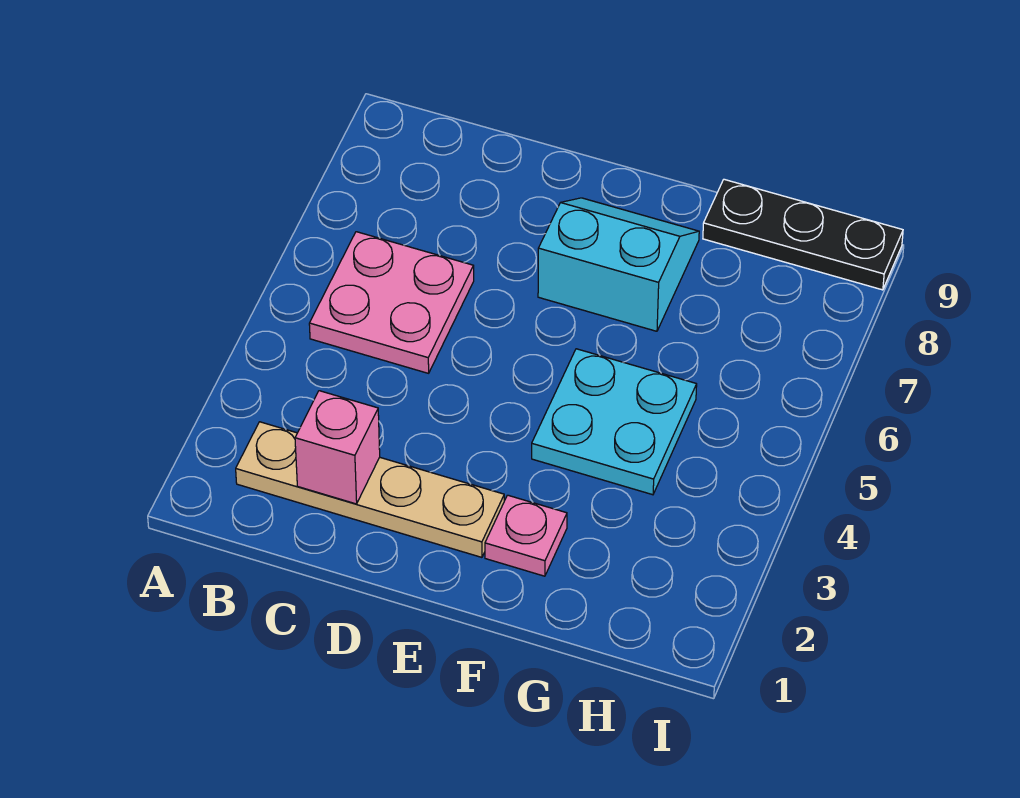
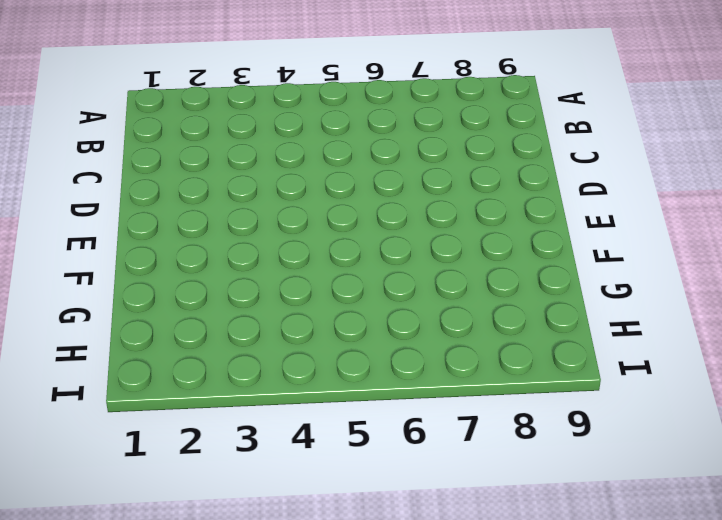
none -> tan 1x4 plate [236,422,504,557]
none -> pink 2x2 plate [309,232,474,373]

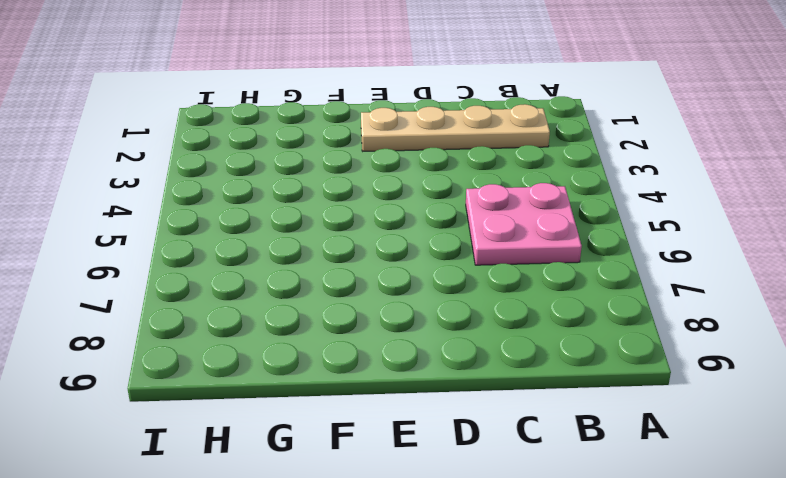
none -> cyan 2x2 slope [538,198,699,331]
none -> pink 1x1 plate [485,495,567,576]

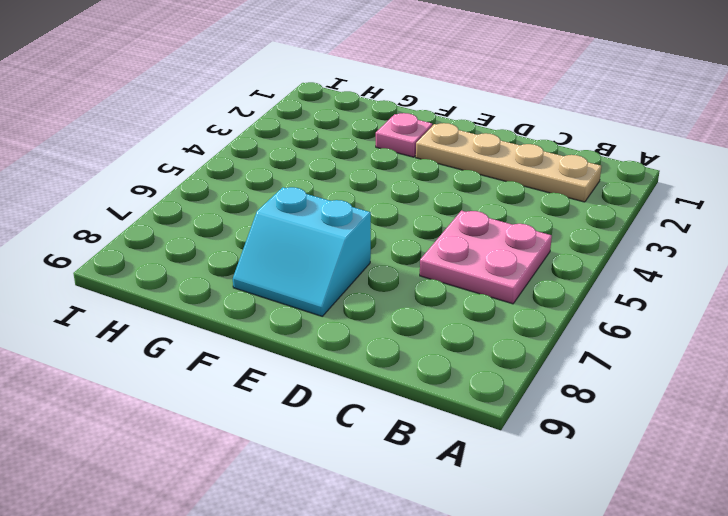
none -> cyan 2x2 plate [532,349,697,495]
none -> black 1x3 plate [703,179,903,290]

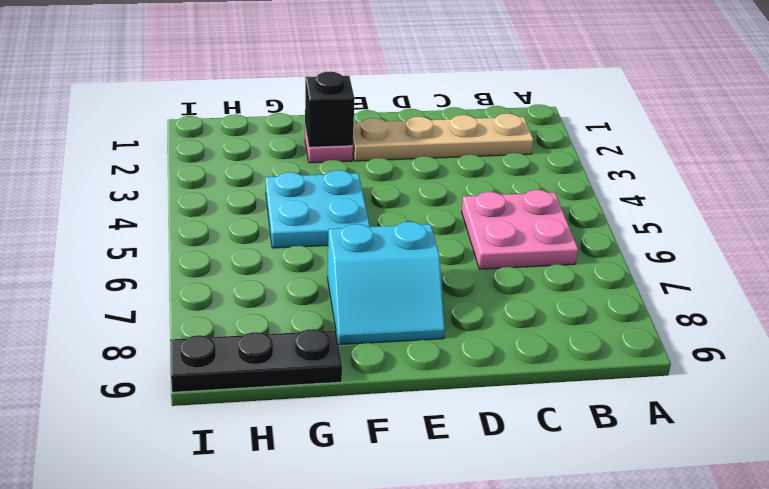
black 1x1 brick [305,72,354,147] -> none
none -> pink 1x1 brick [295,391,380,504]

